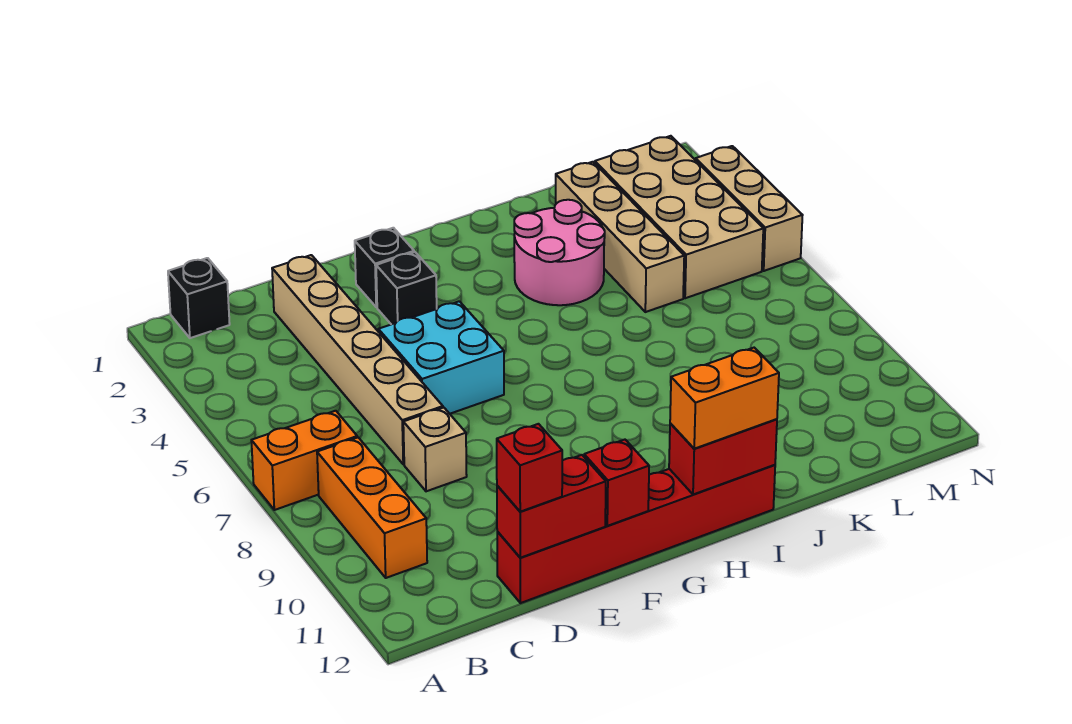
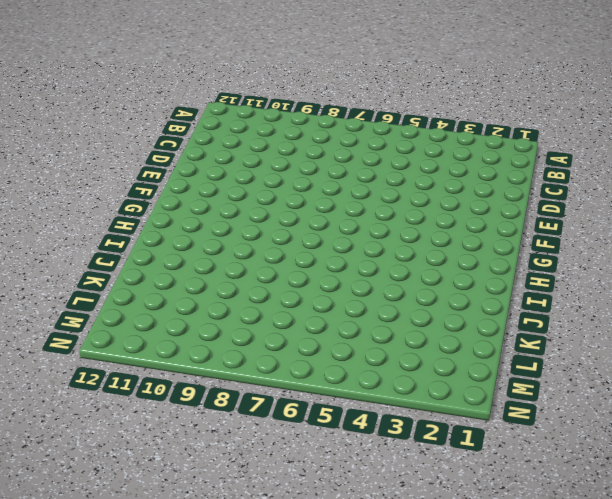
none -> orange 1x2 brick [251,411,357,510]
none -> black 1x1 brick [168,258,230,338]
none -> orange 1x3 brick [317,437,427,578]

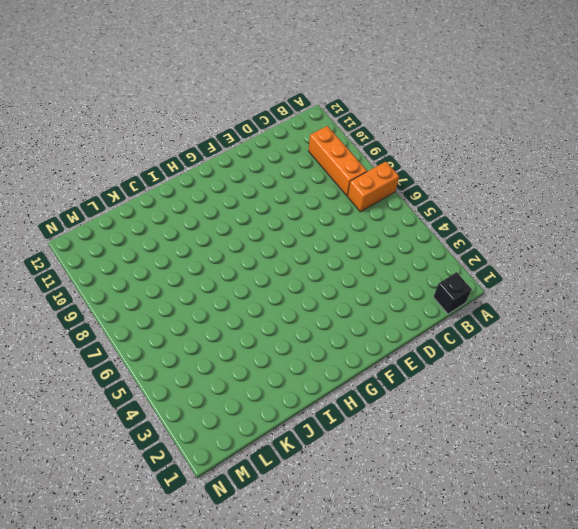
none -> tan 1x6 brick [272,255,443,464]
none -> tan 1x1 brick [403,407,467,491]
none -> red 1x6 brick [497,465,775,603]

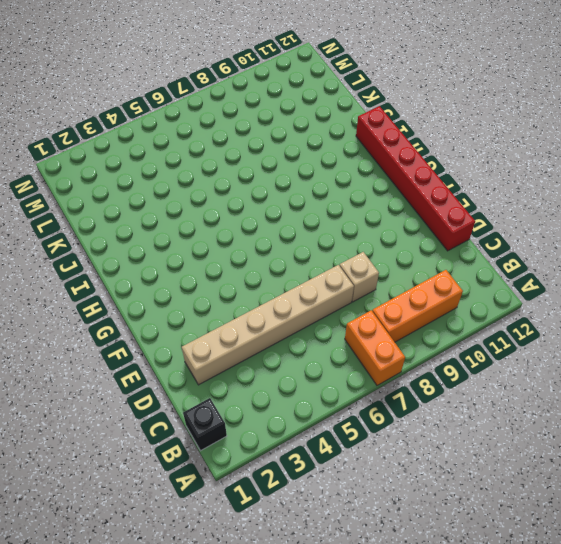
none -> cyan 2x2 brick [378,301,504,414]
none -> black 1x1 brick [355,228,414,307]
none -> black 1x1 brick [376,252,437,324]

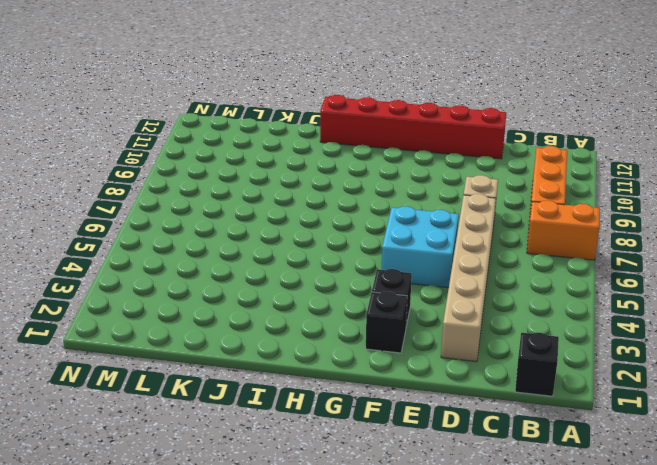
none -> pink 2x2 round brick [514,200,605,305]
none -> tan 1x4 brick [556,162,684,312]
none -> tan 2x4 brick [595,136,763,298]

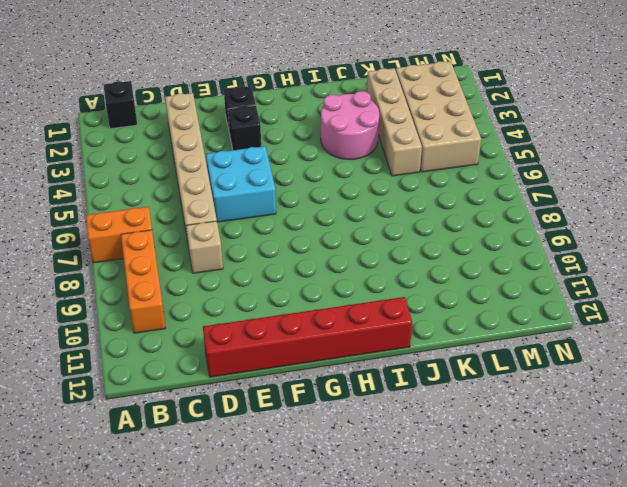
none -> tan 1x3 brick [696,146,803,271]
none -> red 1x2 brick [497,455,606,558]
none -> red 1x1 brick [584,440,649,526]

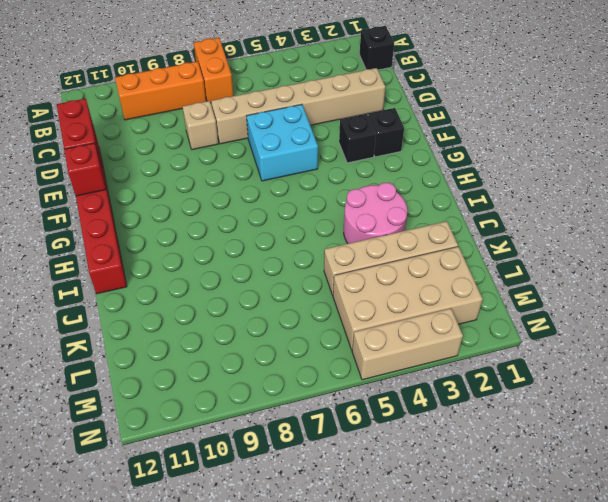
none -> red 1x2 brick [669,419,777,494]
none -> red 1x1 brick [497,424,562,512]
none -> orange 1x2 brick [670,348,779,449]

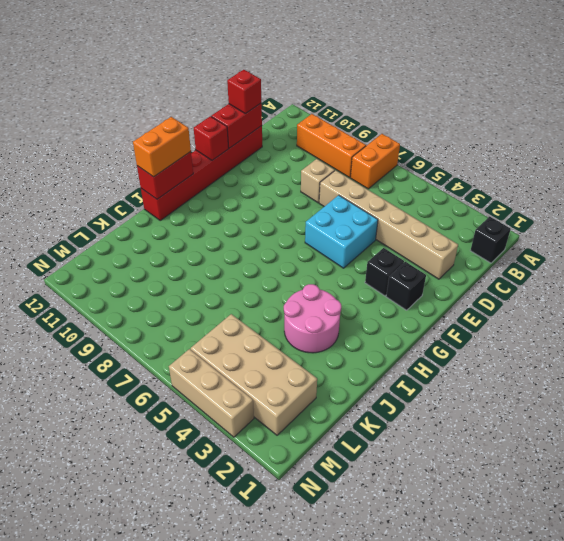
none -> tan 1x4 brick [556,162,684,312]

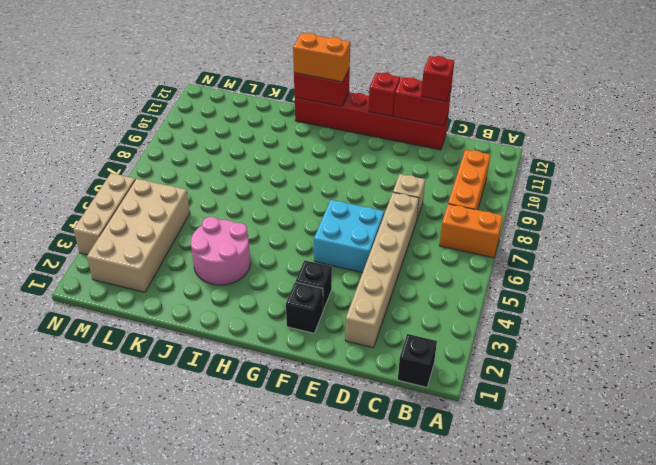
none -> tan 1x4 brick [556,162,684,312]

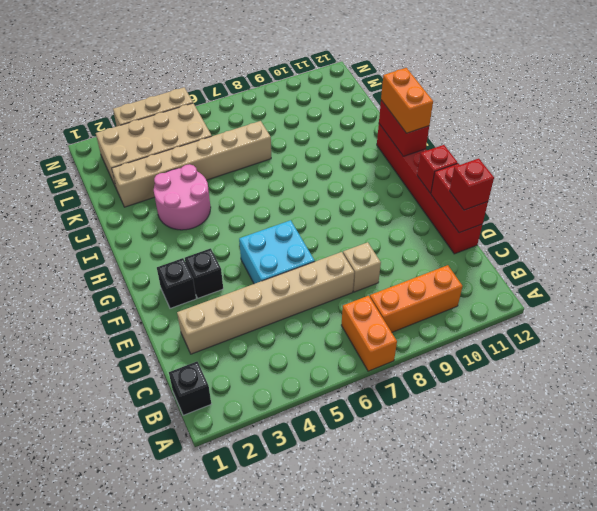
tan 1x6 brick [112,121,271,207] -> tan 1x4 brick [556,162,684,312]

